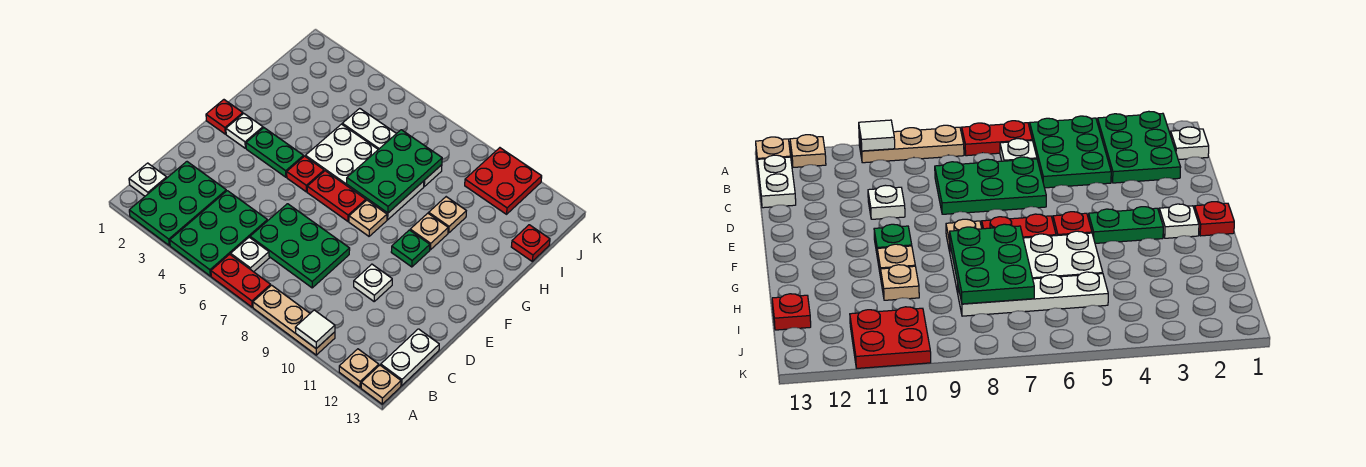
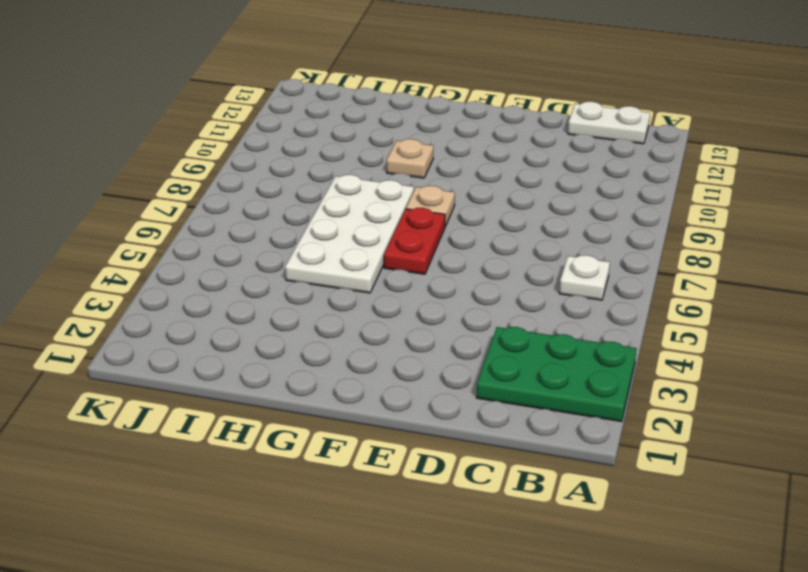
none -> green 2x3 plate [170,191,267,276]
none -> red 1x2 plate [211,254,271,307]
none -> tan 1x3 plate [253,285,335,355]

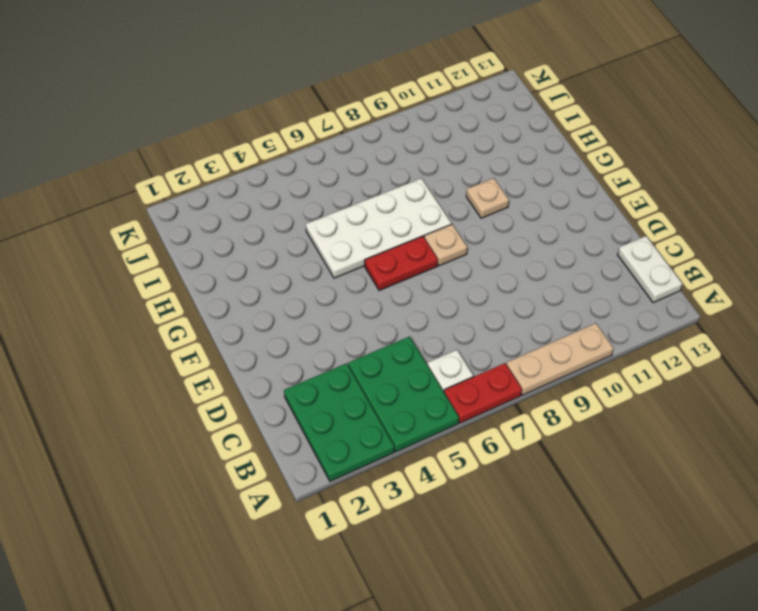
none -> tan 1x1 plate [339,349,379,388]
none -> tan 1x1 plate [361,365,401,404]
none -> white 1x1 plate [129,163,167,196]

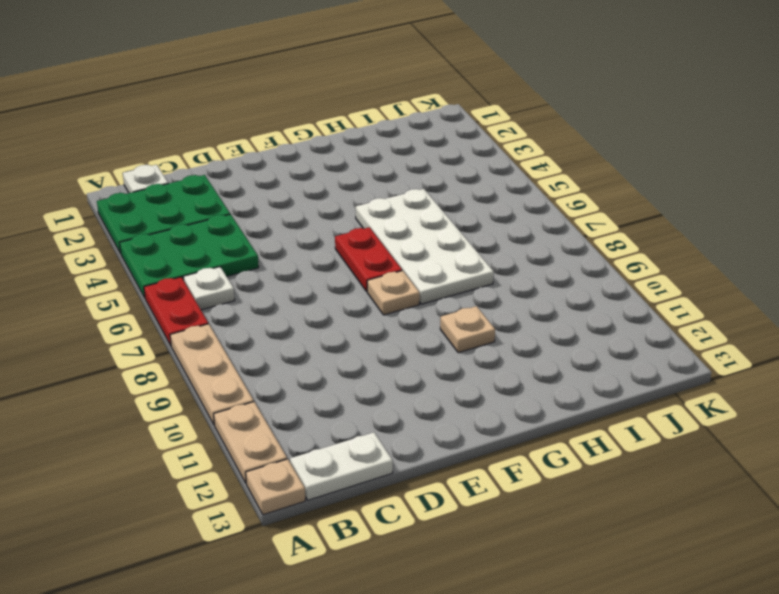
tan 1x2 plate [214,402,287,483] -> tan 1x1 plate [339,349,379,388]
none -> green 2x3 plate [250,204,350,288]
none -> white 1x1 plate [354,264,392,301]
none -> red 1x1 plate [206,100,243,134]

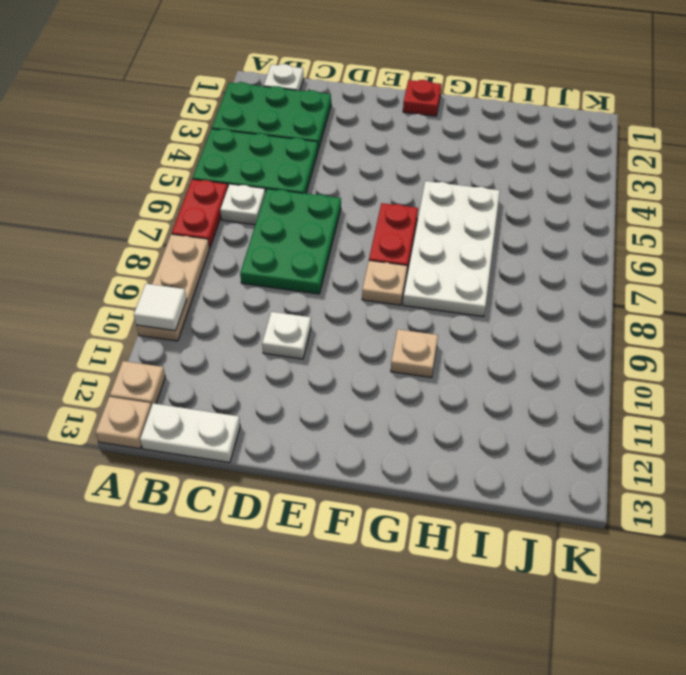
none -> white 1x1 plate [226,114,263,148]
none -> green 1x2 plate [246,128,304,177]
none -> red 1x1 plate [287,156,324,192]

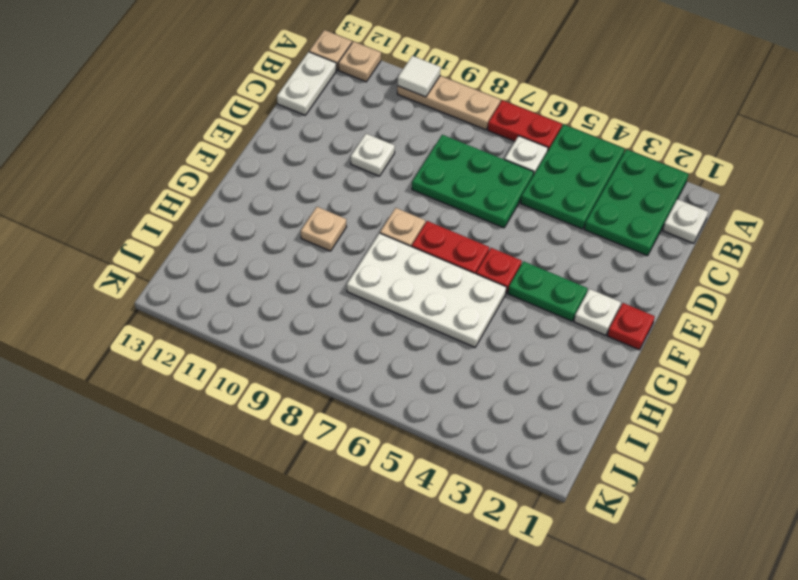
none -> green 1x1 plate [391,230,430,267]
none -> tan 1x1 plate [429,197,466,233]
none -> white 1x4 plate [342,108,442,186]

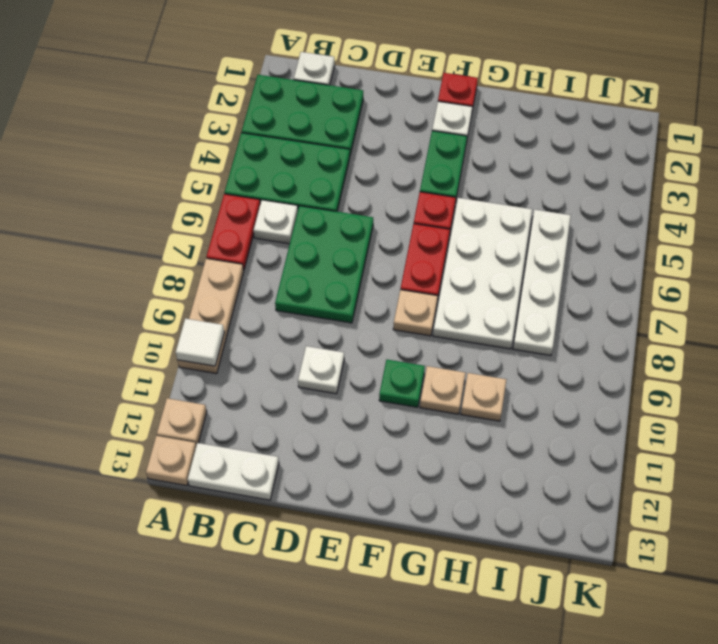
none -> red 1x1 plate [511,225,550,261]
none -> red 2x2 plate [465,148,542,214]
none -> green 2x3 plate [347,130,442,213]

